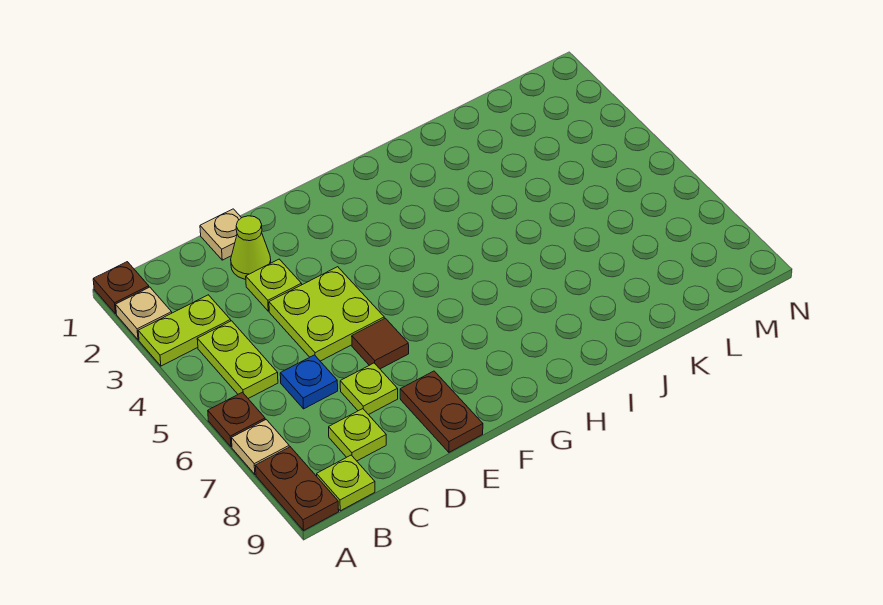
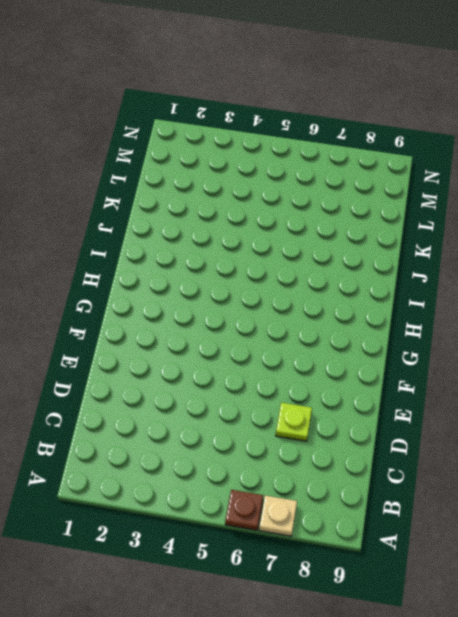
none -> brown 1x1 plate [93,262,149,314]
none -> tan 1x1 plate [116,287,172,340]
none -> lime 1x2 plate [138,295,231,366]

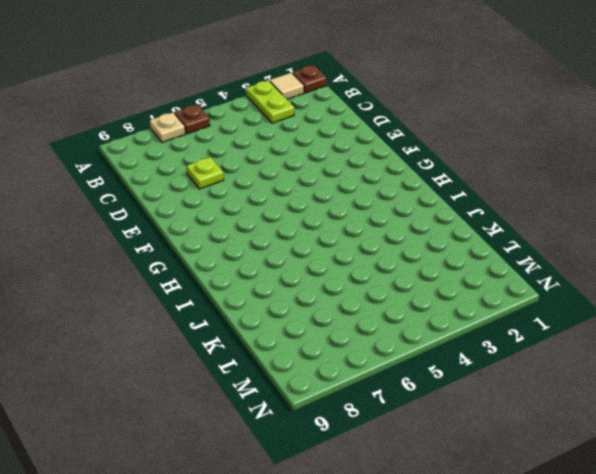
tan 1x1 tile [270,73,304,99] -> tan 1x1 plate [116,287,172,340]
none -> brown 1x2 plate [255,447,339,530]
none -> lime 1x2 plate [197,321,278,398]
none -> lime 1x1 plate [317,455,375,511]

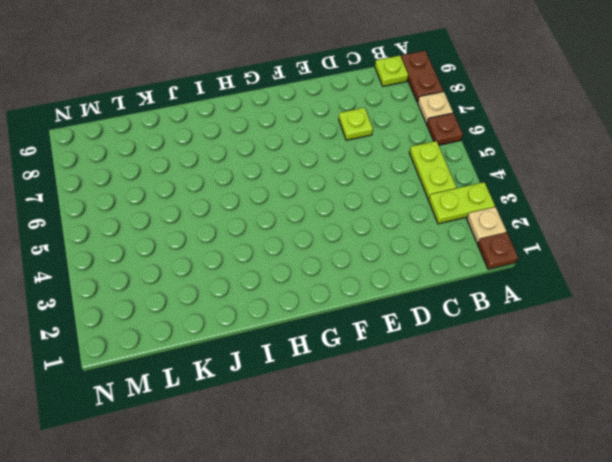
none -> blue 1x1 plate [280,355,338,409]
none -> lime 1x1 plate [329,409,386,461]
none -> tan 1x1 plate [200,209,241,260]

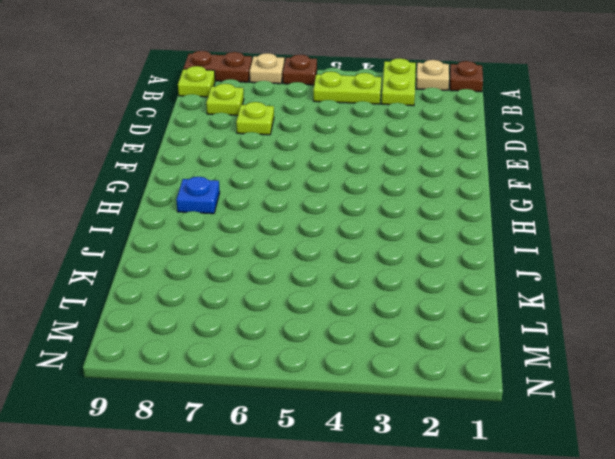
blue 1x1 plate [176,177,220,214] -> blue 1x1 plate moved to [280,355,338,409]
none -> tan 1x1 plate [200,209,241,260]
none -> lime 1x1 cone [231,216,271,279]
none -> lime 1x1 plate [246,259,302,311]

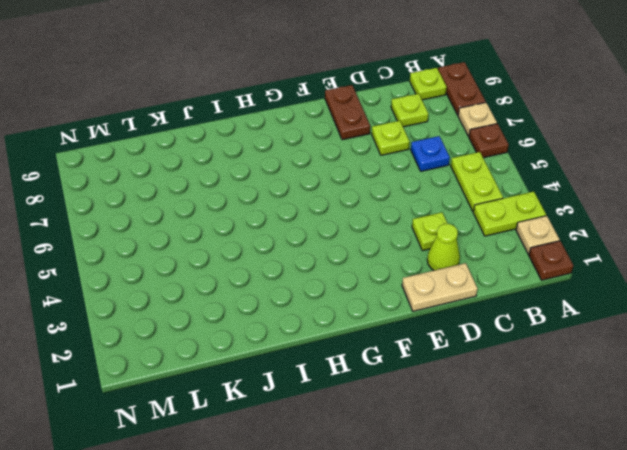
tan 1x2 plate [402,263,478,311] -> tan 1x1 plate [200,209,241,260]
none -> lime 2x2 plate [269,267,384,361]
none -> brown 1x1 tile [352,318,409,369]

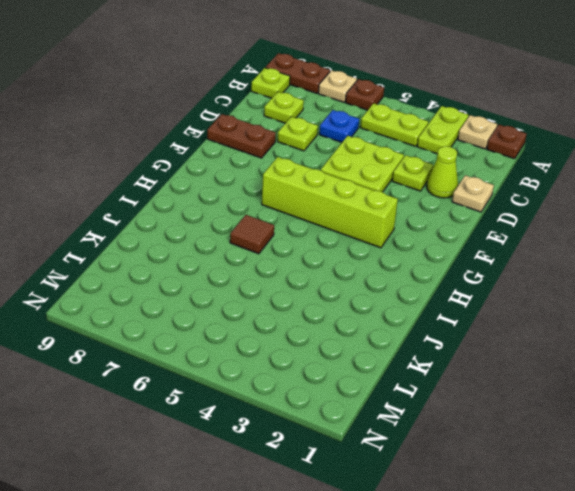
lime 1x4 brick [262,157,398,248] -> none
brown 1x1 tile [230,215,274,254] -> brown 1x1 tile moved to [352,318,409,369]

